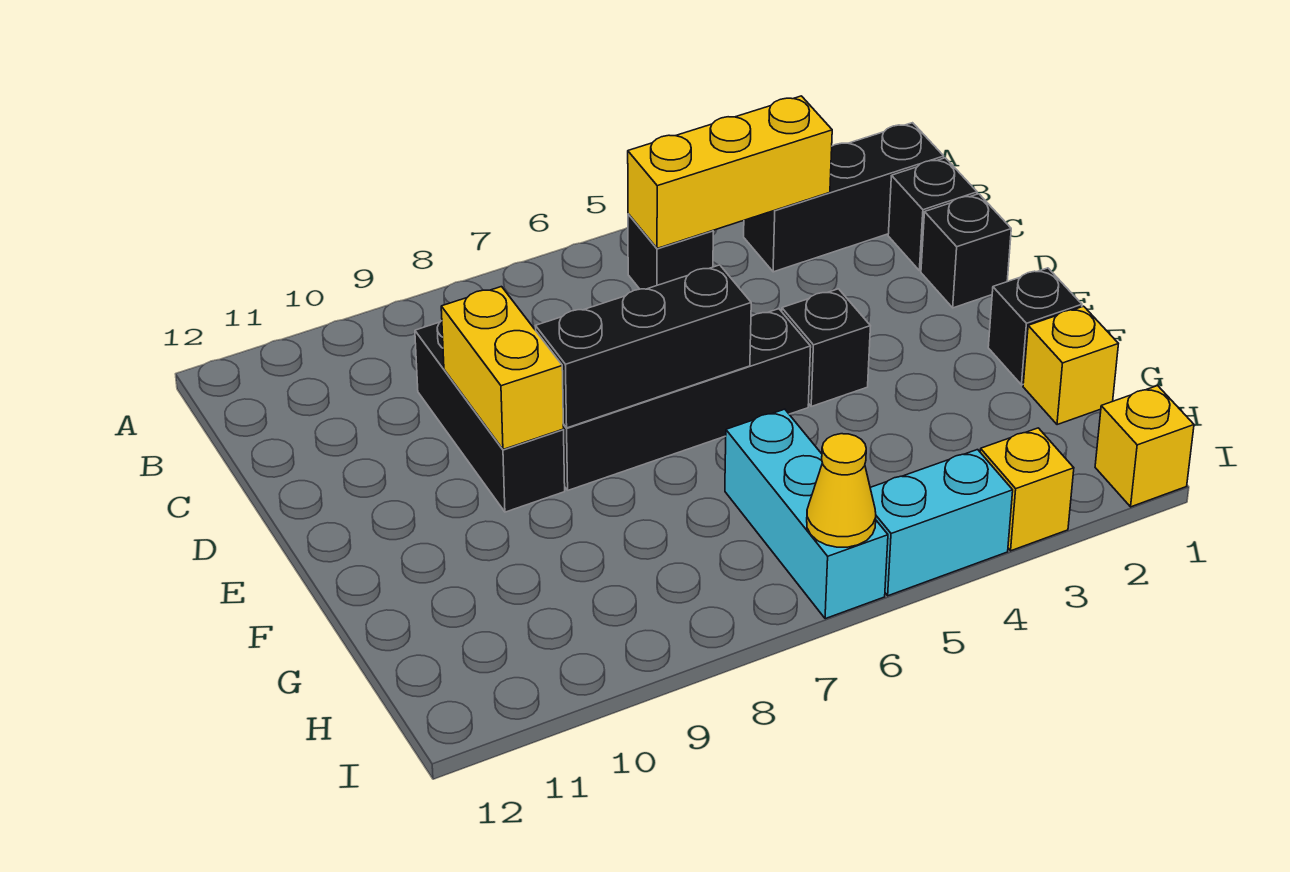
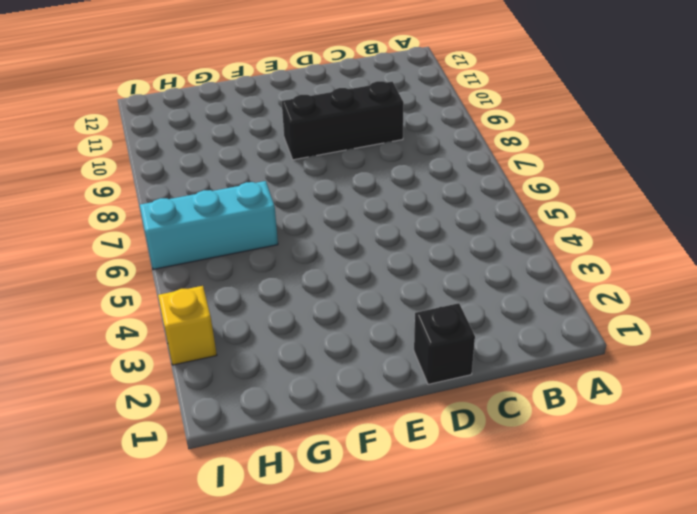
none -> black 1x3 brick [744,123,944,272]
none -> black 1x1 brick [628,214,713,289]
none -> black 1x1 brick [888,158,977,271]

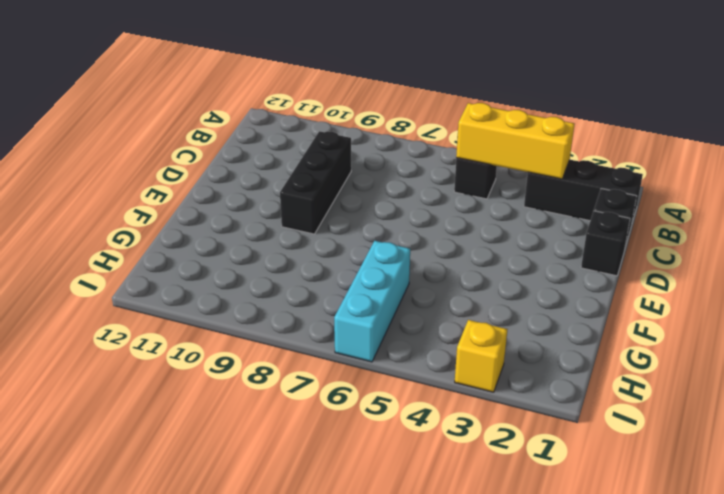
none -> black 1x1 brick [782,289,870,406]
none -> black 1x4 brick [563,309,811,490]
none -> black 1x1 brick [988,268,1082,385]

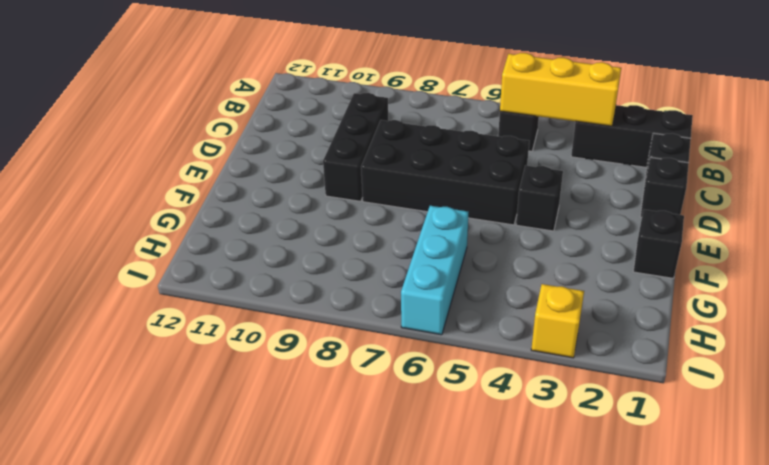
black 2x4 brick [361,120,529,225] -> black 1x4 brick [563,309,811,490]
none -> yellow 1x1 brick [1023,306,1118,425]
none -> yellow 1x1 brick [1095,386,1194,507]
none -> cyan 1x2 brick [870,450,1013,596]

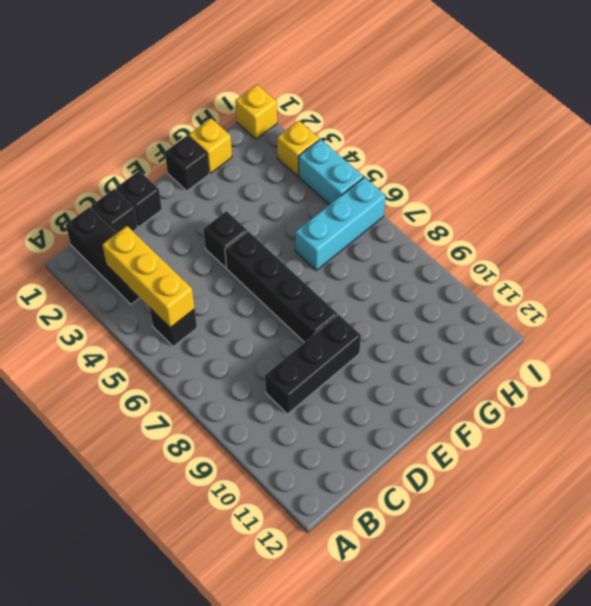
none -> yellow 1x2 brick [441,287,564,449]
none -> black 1x3 brick [536,265,751,428]
none -> yellow 1x1 cone [807,434,876,547]

